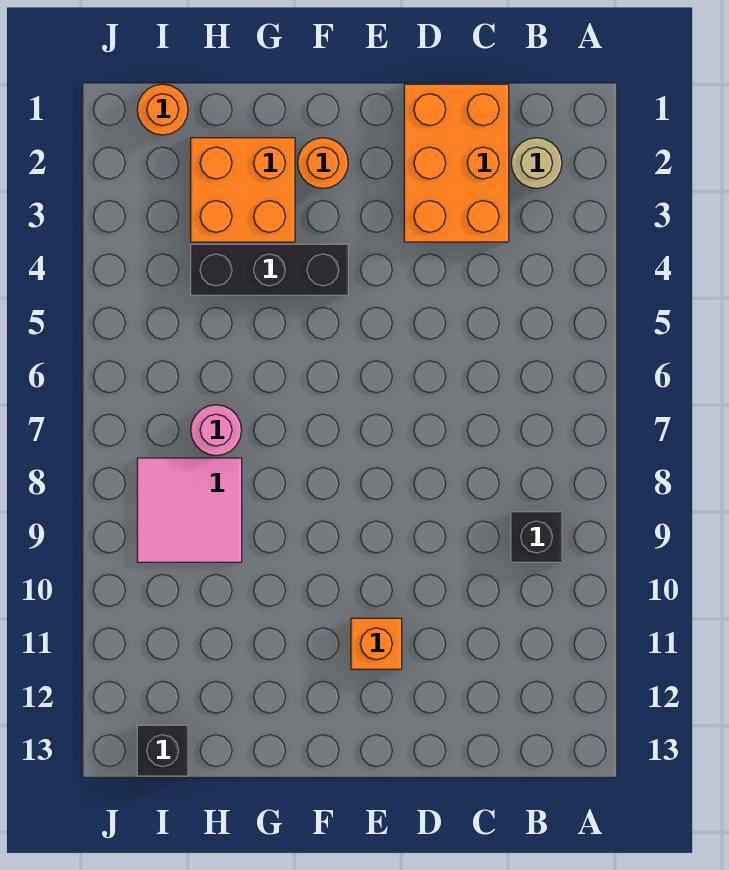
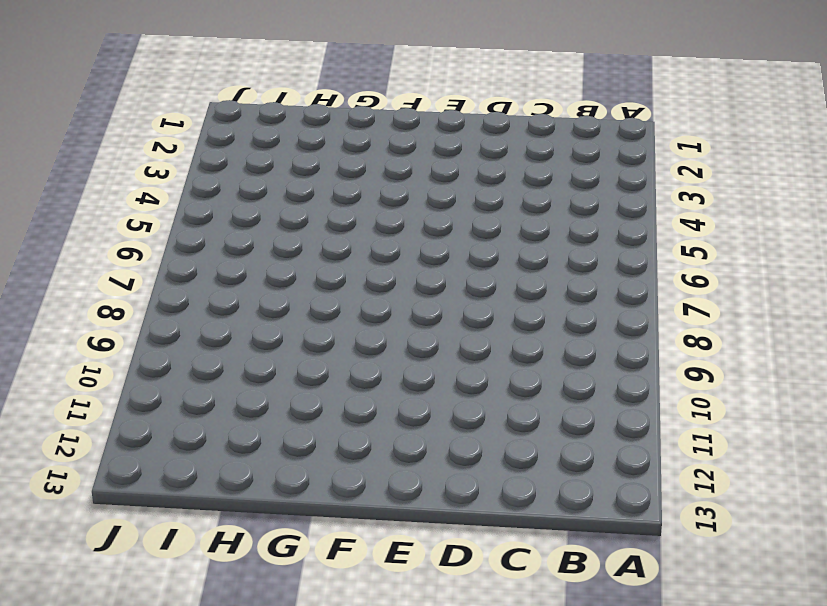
none -> tan 1x1 round brick [511,138,562,188]
none -> black 1x1 brick [511,512,562,562]

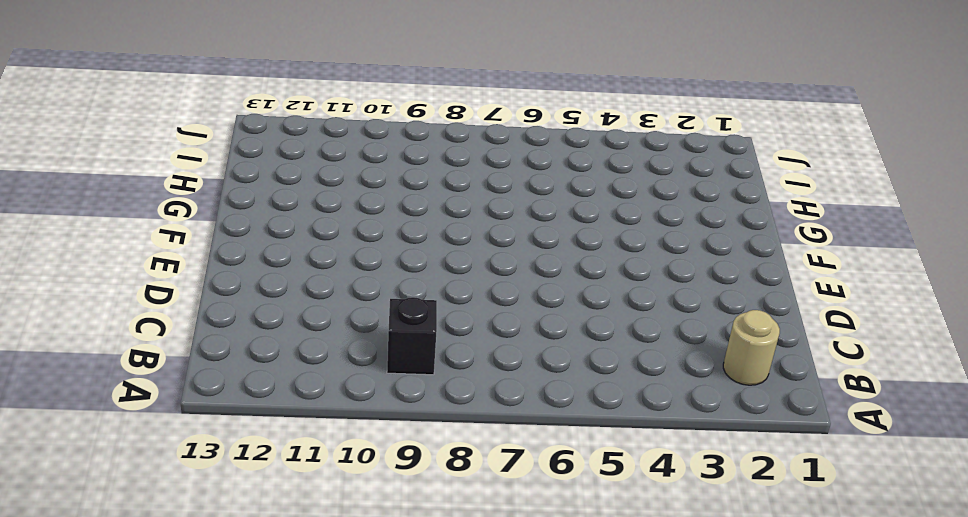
none -> orange 2x3 brick [404,84,509,242]
none -> orange 1x1 brick [351,618,402,669]

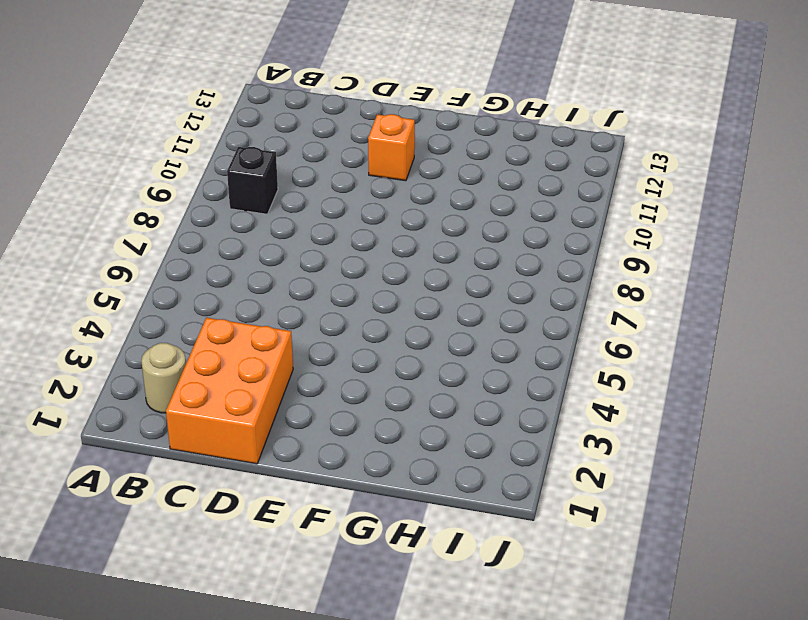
none -> orange 1x1 round brick [298,138,348,188]
none -> black 1x3 brick [191,244,348,295]

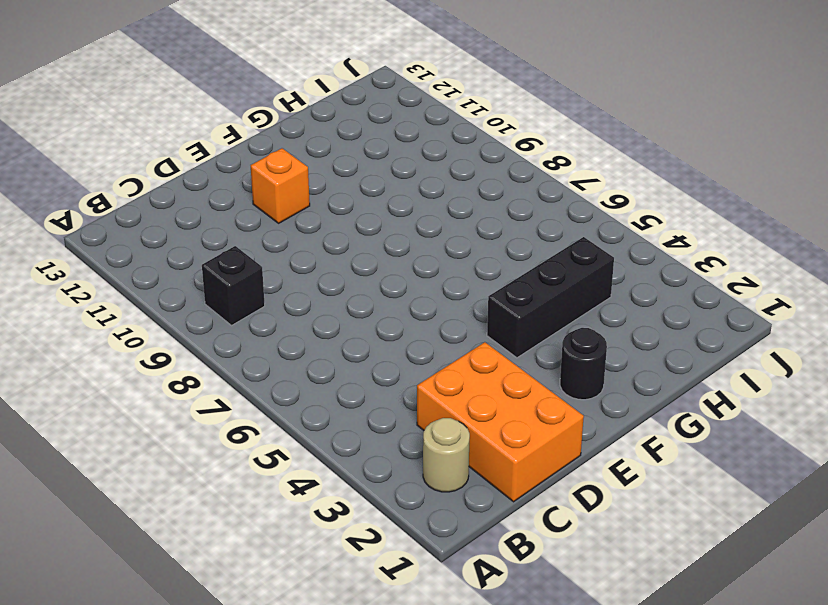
black 1x1 round brick [560,328,607,400] -> orange 1x1 round brick [298,138,348,188]
none -> orange 2x2 brick [191,138,295,242]
none -> pink 1x1 round brick [191,405,241,456]

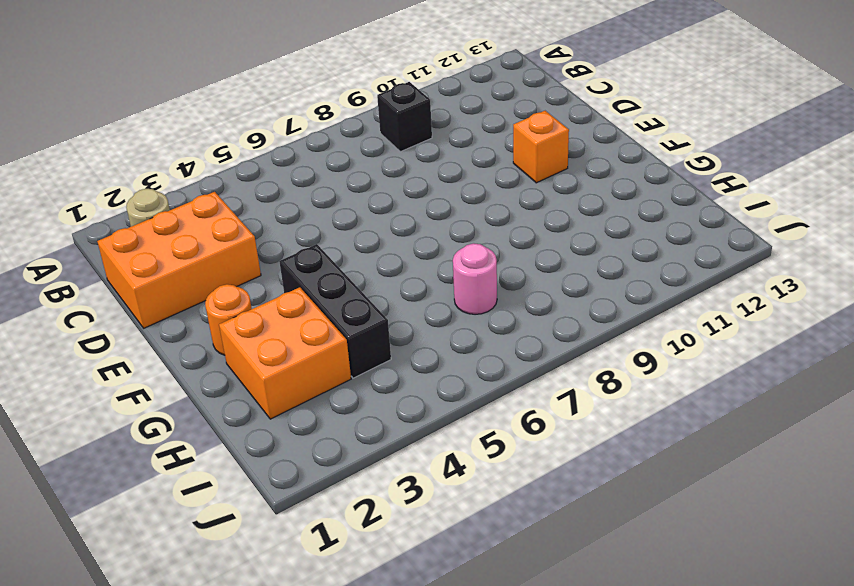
none -> pink 2x2 tile [137,458,242,562]
none -> orange 1x1 round brick [137,84,188,135]

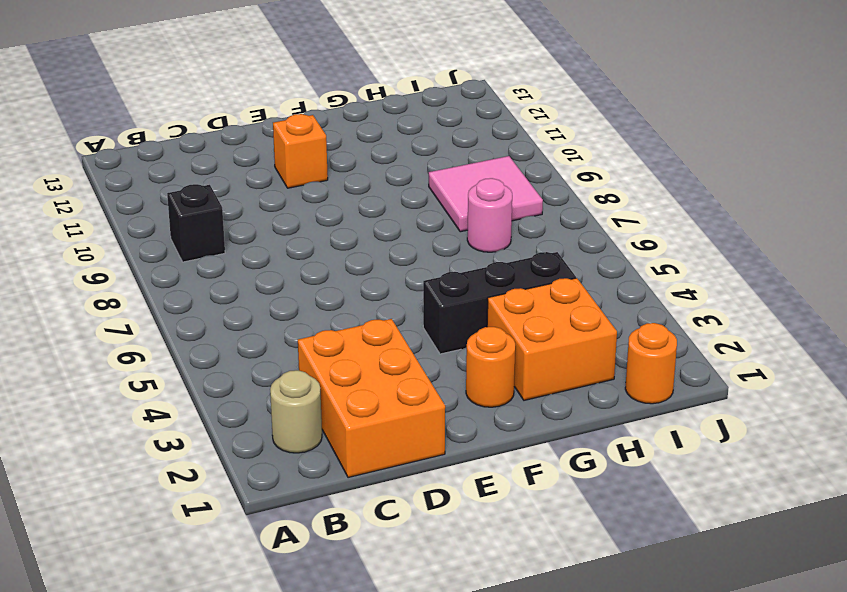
none -> black 1x1 brick [137,725,188,776]

